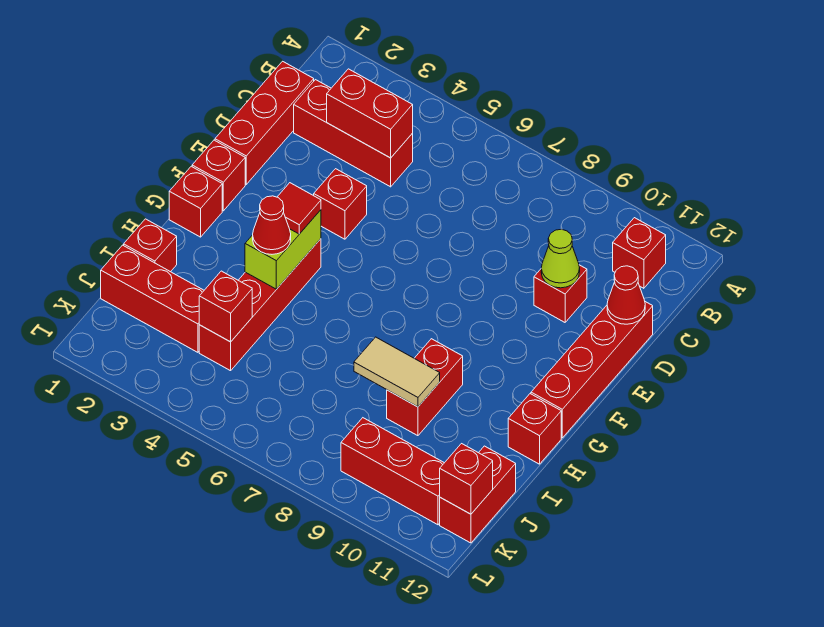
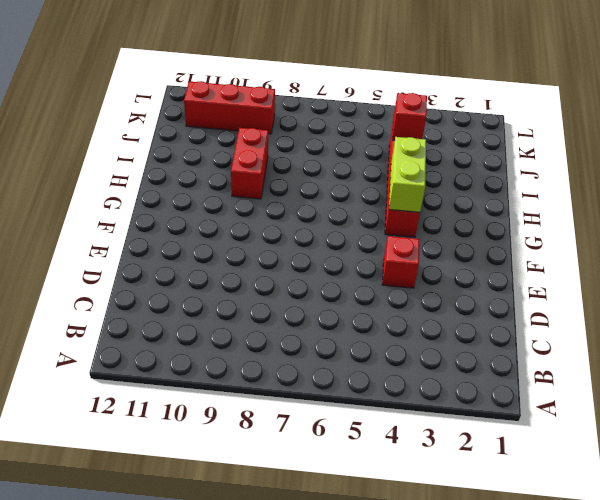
none -> red 1x1 brick [613,218,666,288]
none -> red 1x3 brick [215,61,314,184]
none -> red 1x3 brick [294,80,413,187]

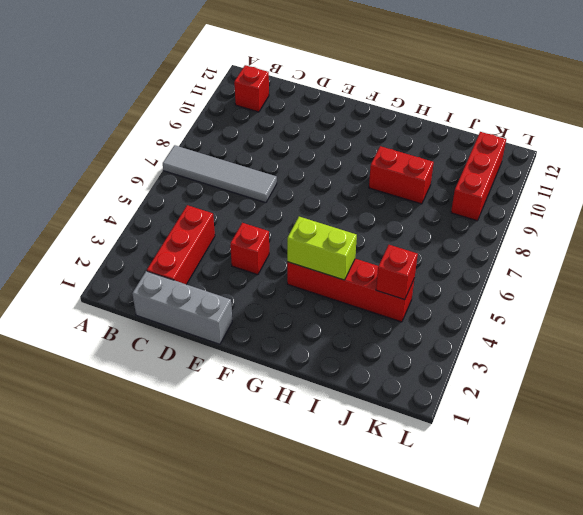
grey 1x4 tile [163,145,277,203] -> none
grey 1x3 brick [132,271,232,344] -> red 1x3 brick [215,61,314,184]
none -> red 1x1 brick [534,265,587,322]
none -> red 1x4 brick [531,302,653,438]
none -> red 1x1 brick [192,140,245,211]

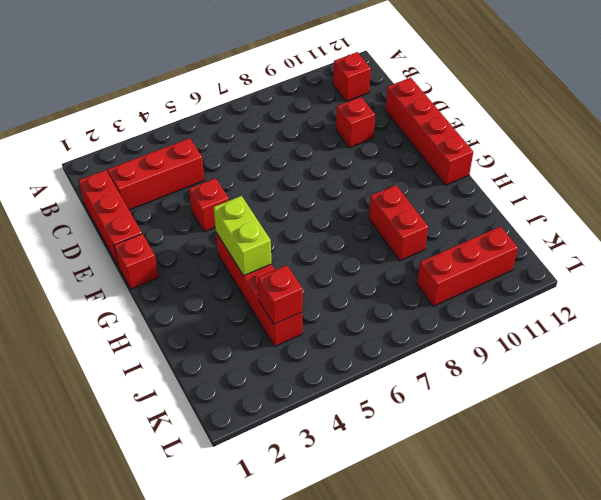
none -> red 1x1 brick [169,166,222,237]
none -> red 1x1 brick [508,394,561,464]
none -> red 1x1 brick [124,219,177,272]

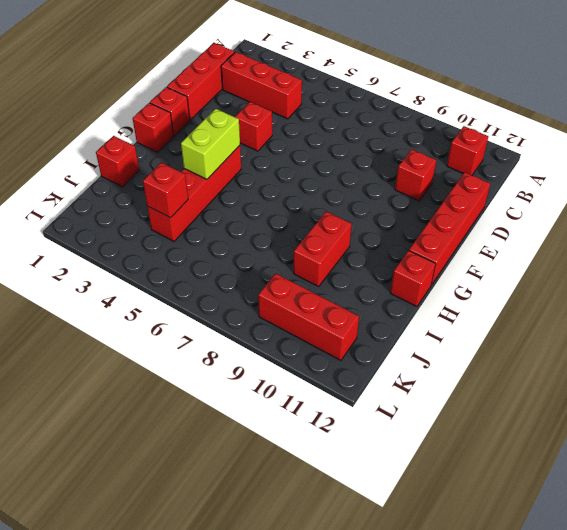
none -> red 1x3 brick [101,245,204,352]
none -> red 1x2 brick [440,446,516,543]
none -> red 1x2 brick [327,69,413,158]

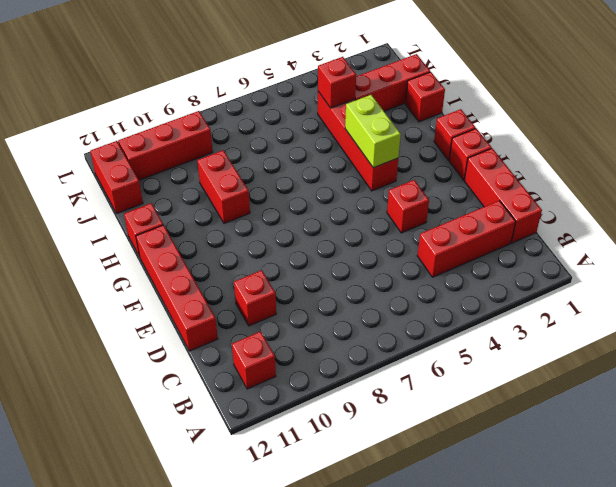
none -> red 1x2 brick [327,69,413,158]
none -> lime 1x1 cone [541,229,580,288]
none -> red 1x1 cone [607,266,645,324]

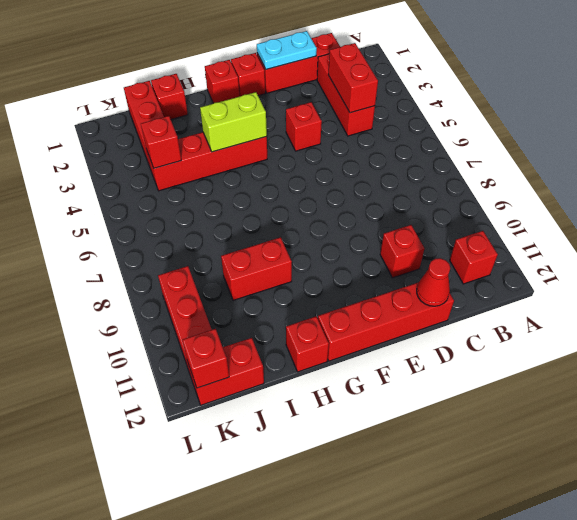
cyan 1x2 plate [257,31,317,69] -> none
none -> lime 1x1 cone [541,229,580,288]
none -> tan 1x2 tile [354,337,440,407]
none -> red 1x1 tile [278,183,321,234]

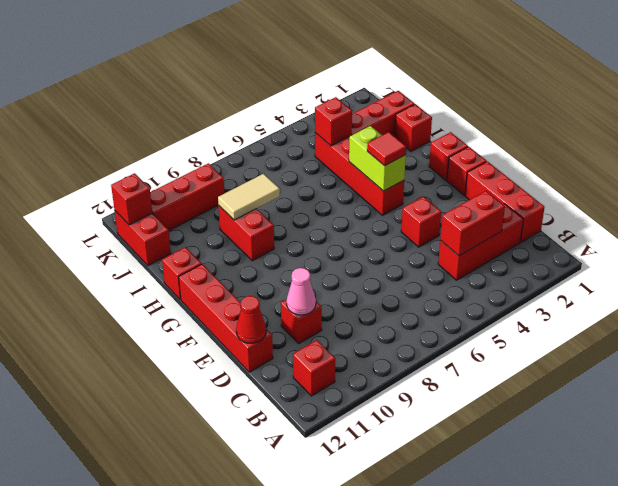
pink 1x1 cone [287,268,316,315] -> lime 1x1 cone [541,229,580,288]
none -> red 1x1 cone [253,196,291,254]

